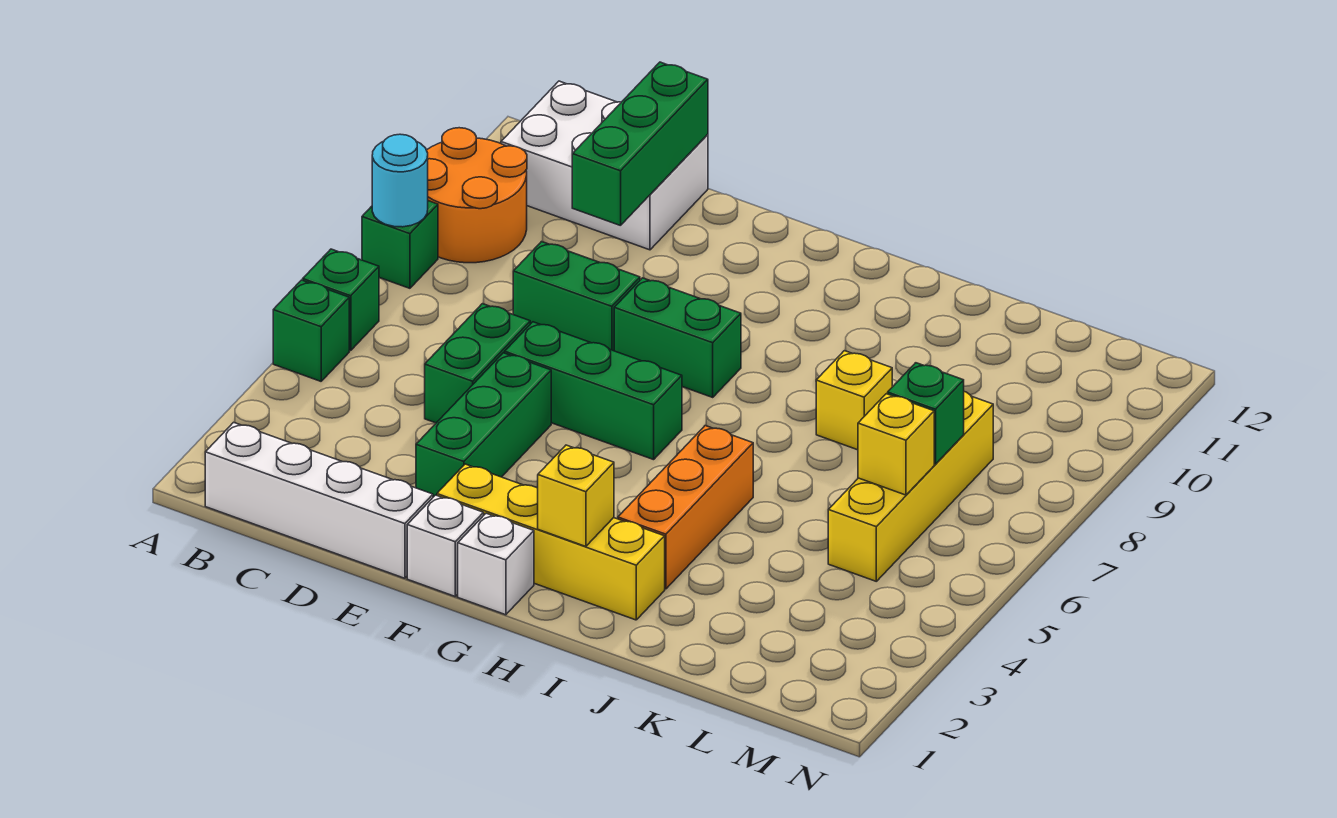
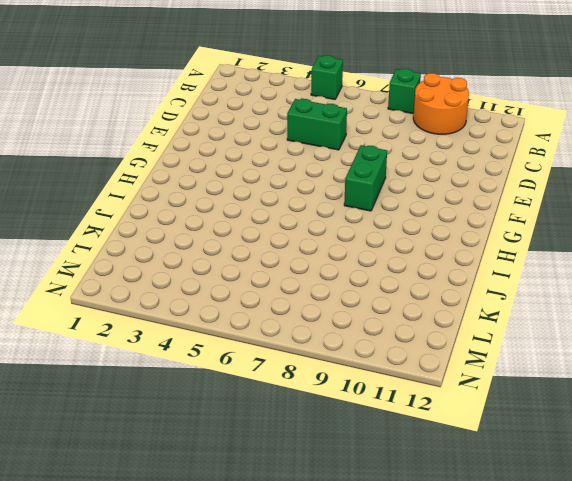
none -> green 1x1 brick [303,249,379,351]
none -> white 1x4 brick [205,422,433,578]
none -> white 2x3 brick [501,81,708,250]

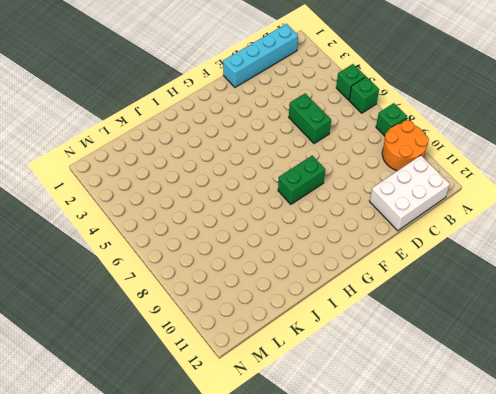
cyan 1x4 brick [223,24,298,87] -> white 1x4 brick [205,422,433,578]
none -> green 1x2 brick [513,242,640,351]
none -> green 1x3 brick [416,353,551,497]
none -> green 1x3 brick [505,322,682,460]

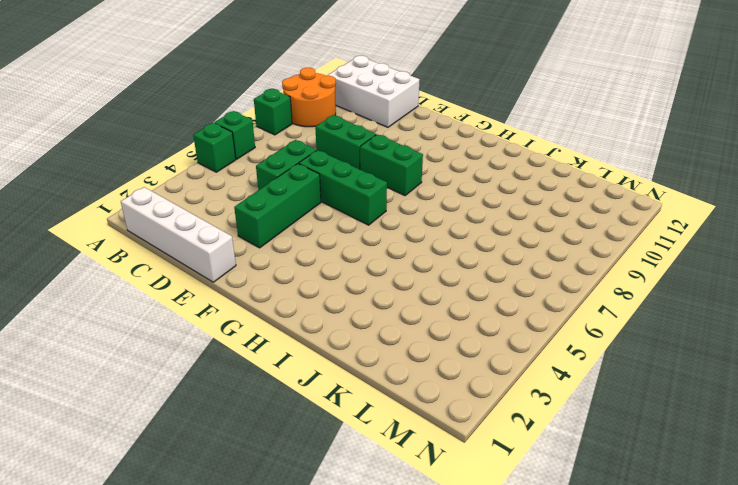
none -> white 1x1 brick [407,495,484,596]
none -> yellow 1x4 brick [437,464,665,620]
none -> white 1x1 brick [458,513,534,615]

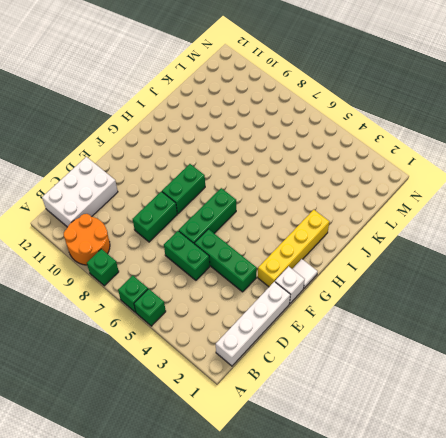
white 1x1 tile [293,259,318,288] -> white 1x1 brick [458,513,534,615]
none -> orange 1x3 brick [618,426,753,589]
none -> yellow 1x1 brick [816,351,892,450]
none -> yellow 1x4 brick [828,392,993,581]

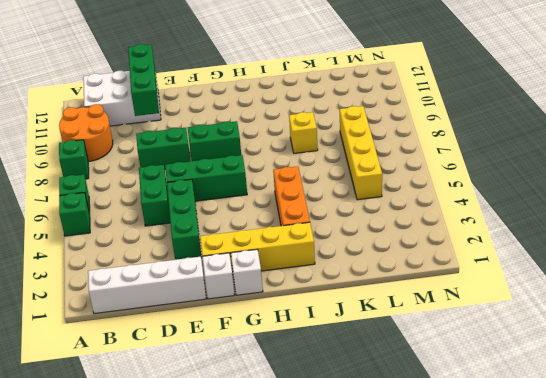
none -> cyan 1x1 round brick [372,134,428,227]
none -> yellow 1x1 brick [538,445,614,547]
none -> yellow 1x1 brick [858,394,934,495]

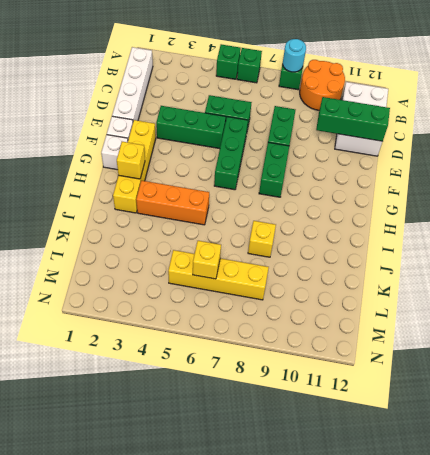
none -> green 1x1 brick [888,363,964,464]

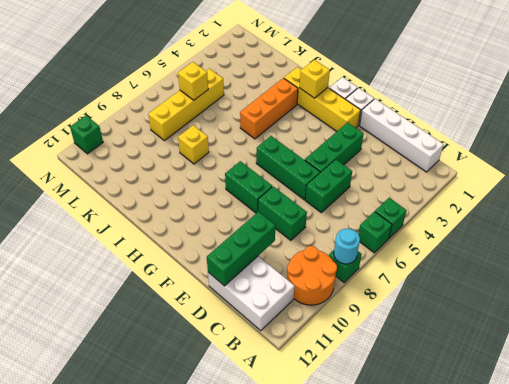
green 1x1 brick [70,116,103,154] -> green 1x1 brick moved to [888,363,964,464]

